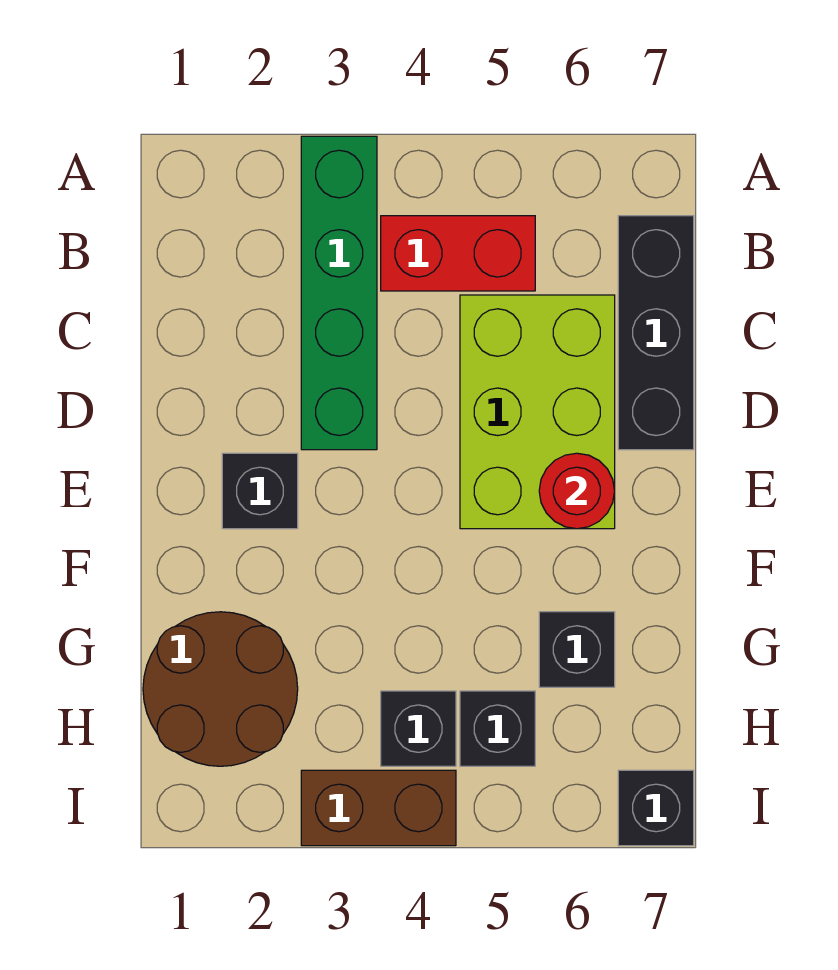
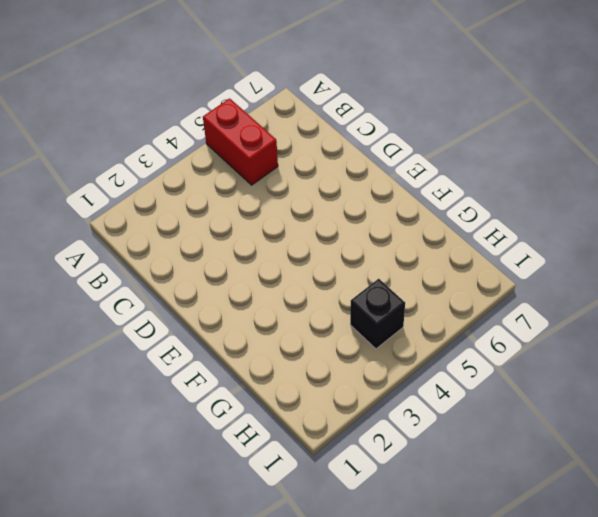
red 1x2 brick [203,98,278,185] -> red 1x2 brick turned to [381,216,535,291]
none -> green 1x4 brick [301,136,377,450]
none -> black 1x3 brick [618,216,694,450]
none -> lime 2x3 brick [460,295,615,529]

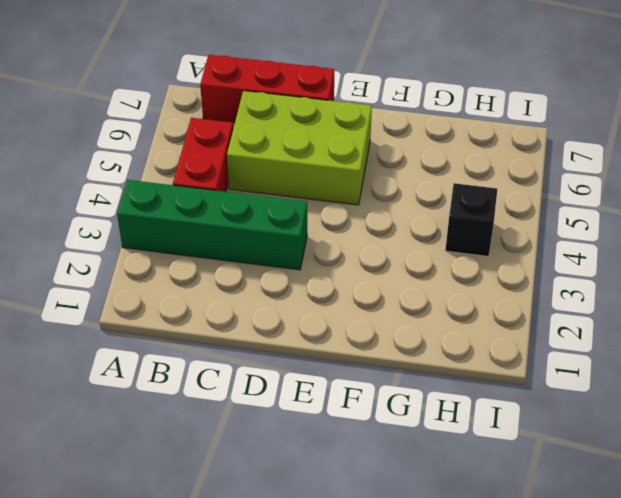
red 1x3 brick [200,55,334,123] -> black 1x3 brick [618,216,694,450]
none -> black 1x1 brick [222,453,298,529]
none -> brown 2x2 round brick [143,612,298,766]
none -> black 1x1 brick [539,612,615,687]

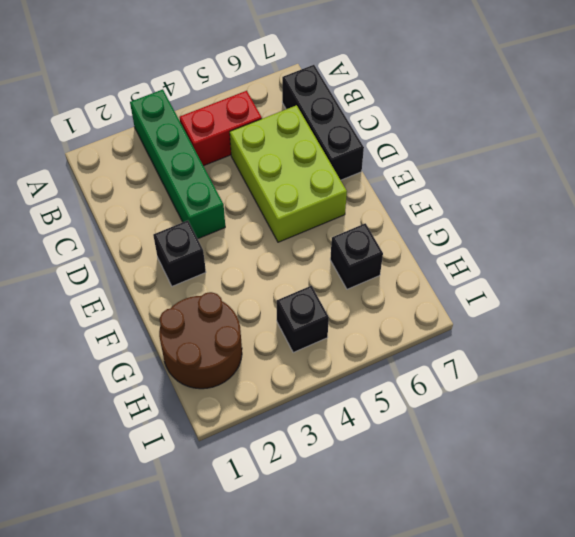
none -> black 1x1 brick [460,691,535,766]
none -> brown 1x2 brick [301,770,456,846]
none -> black 1x1 brick [618,770,694,846]

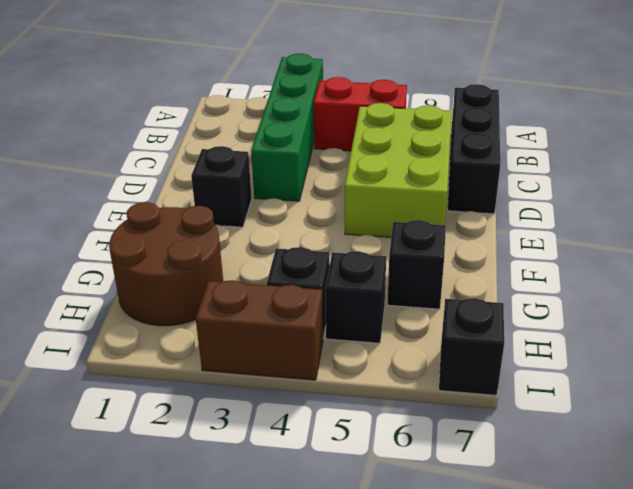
none -> red 1x1 round brick [539,453,615,529]

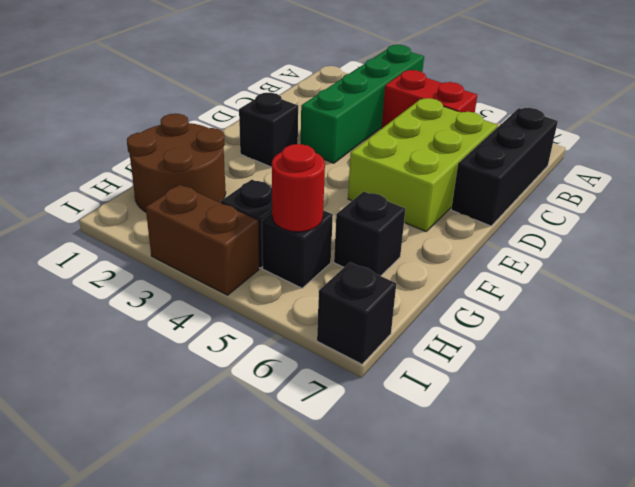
red 1x1 round brick [272,144,325,232] -> red 1x1 round brick moved to [539,453,615,529]

